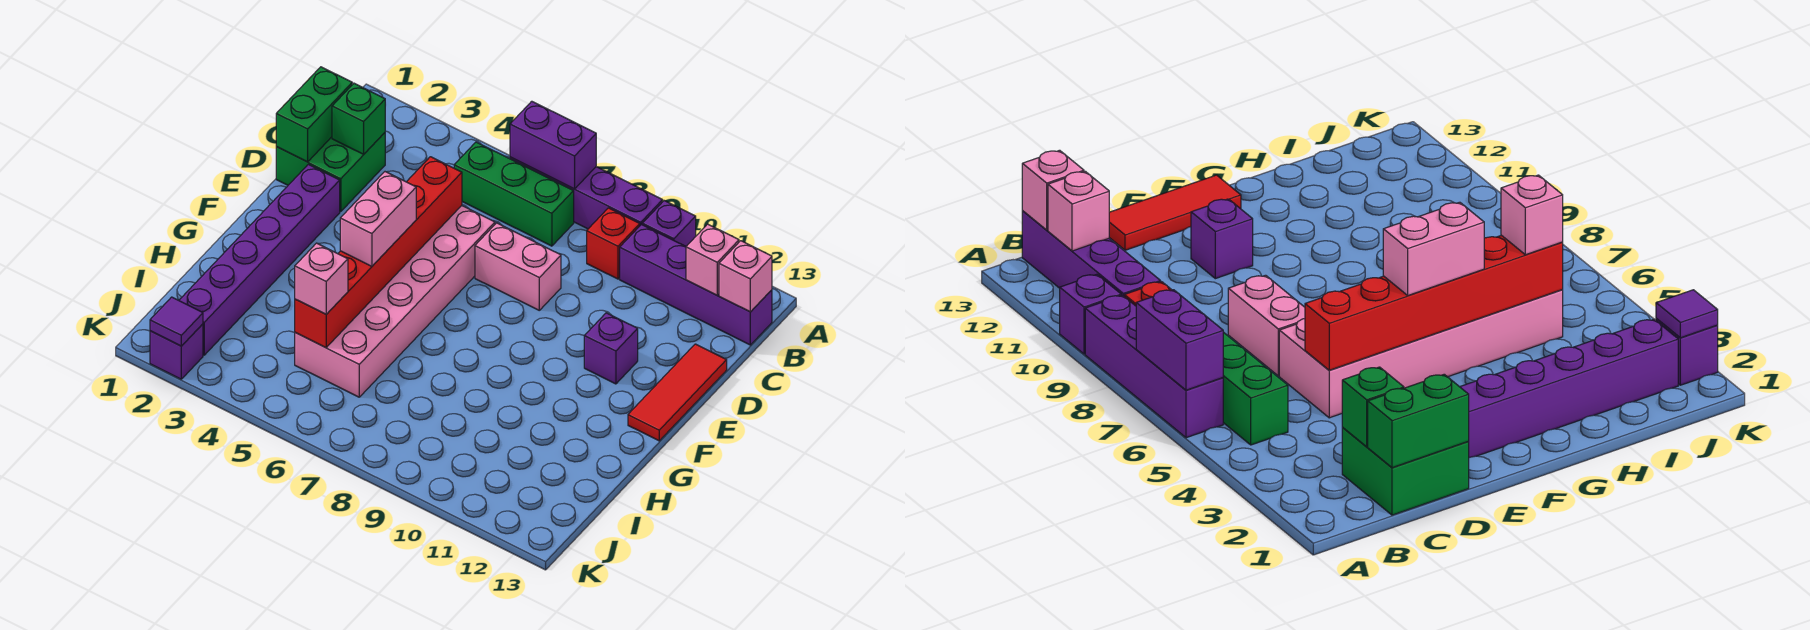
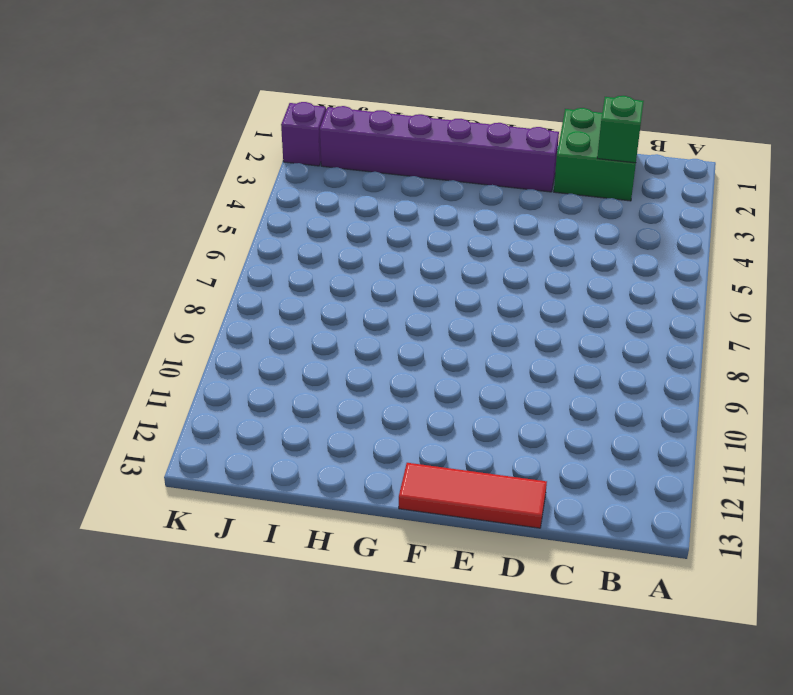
none -> purple 1x4 brick [510,157,663,229]
none -> purple 1x1 brick [642,201,696,246]
none -> green 1x3 brick [454,142,574,246]

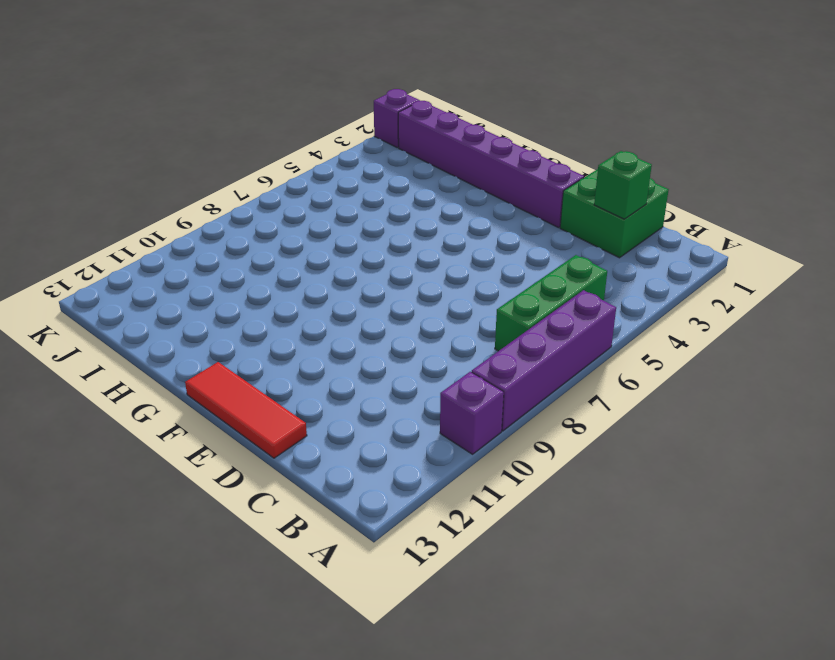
none -> red 1x1 brick [587,208,640,279]
none -> purple 1x4 brick [620,225,772,345]
none -> pink 2x6 brick [295,206,495,397]

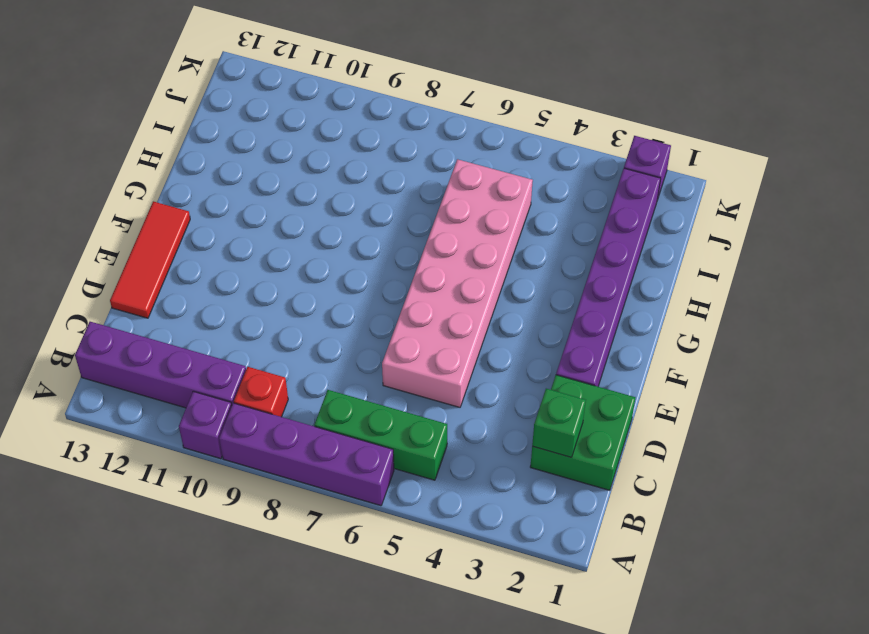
none -> pink 1x2 brick [475,223,561,310]
none -> purple 1x1 brick [584,313,638,384]
none -> purple 1x2 brick [510,101,596,189]

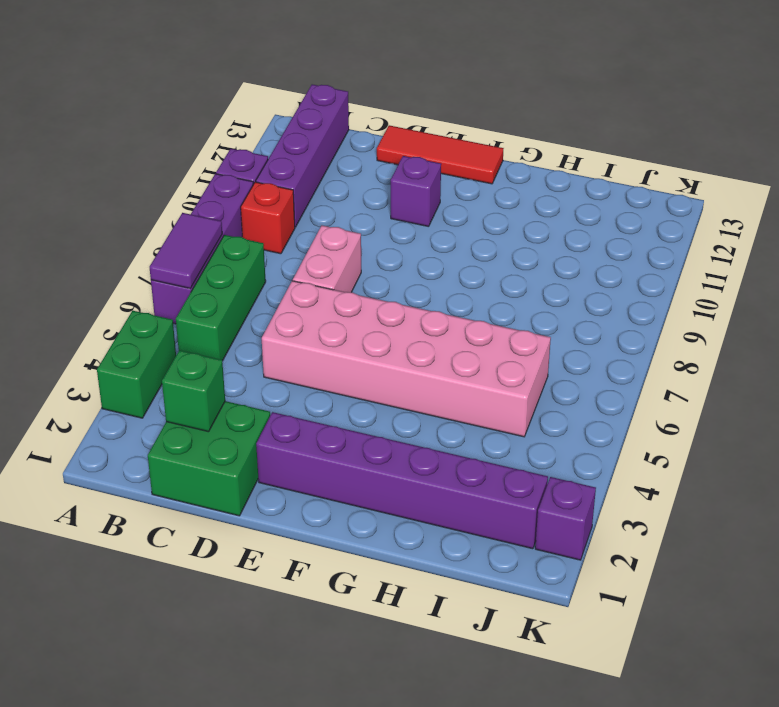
green 1x2 brick [97,311,176,418] -> green 1x2 brick turned to [276,67,352,162]
purple 1x2 tile [150,213,222,288] -> purple 1x2 brick [510,101,596,189]
none -> pink 1x1 brick [686,224,739,295]
none -> pink 1x1 brick [719,241,772,312]
none -> red 1x6 brick [295,157,462,348]

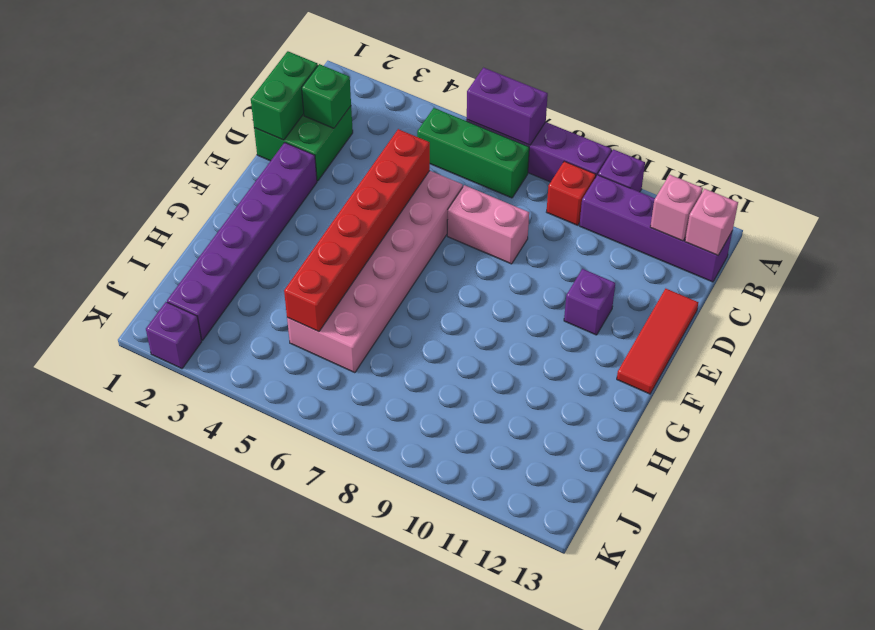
none -> purple 1x1 tile [150,297,203,346]
none -> pink 1x2 brick [340,172,416,266]
none -> pink 1x1 brick [295,243,348,314]

